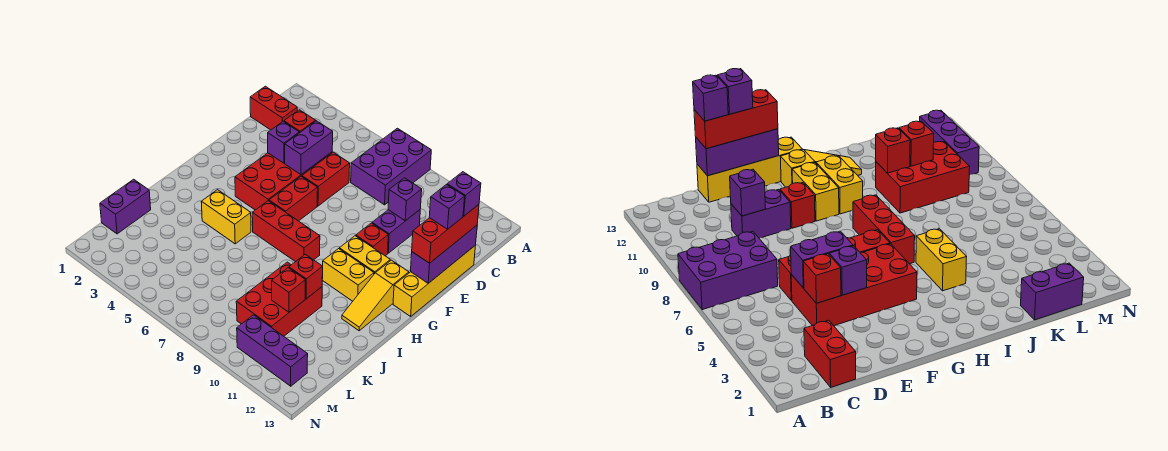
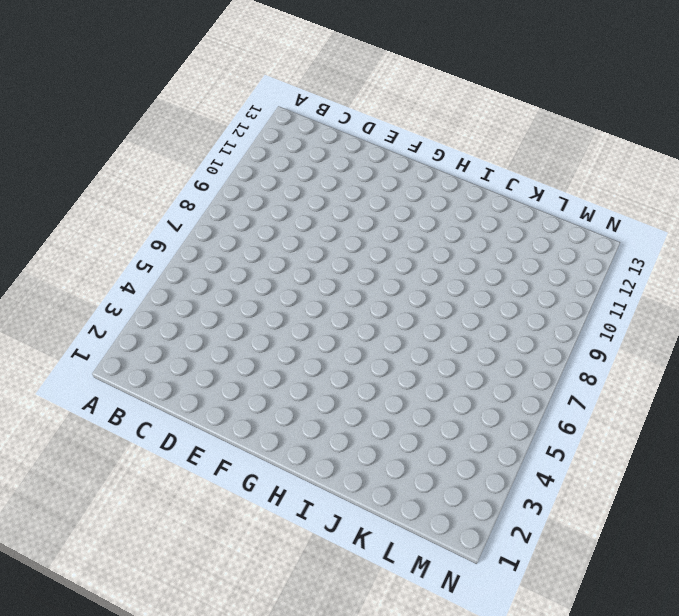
none -> purple 2x3 brick [351,128,431,205]
none -> red 1x2 brick [250,86,297,130]
none -> red 2x4 brick [235,152,332,210]

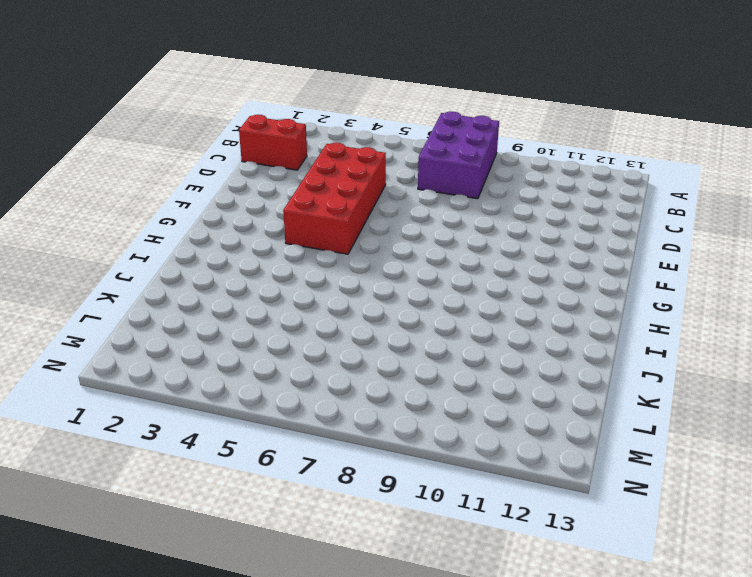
none -> red 1x2 brick [302,152,350,206]
none -> purple 1x2 brick [372,210,420,253]
none -> yellow 1x4 brick [393,246,475,316]

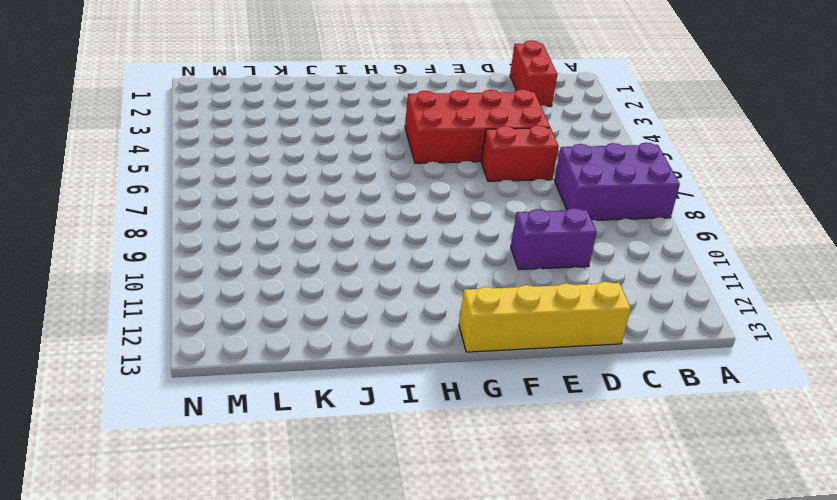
none -> red 1x2 brick [269,176,318,221]
none -> red 1x1 brick [356,223,388,256]
none -> yellow 1x2 brick [339,236,390,274]

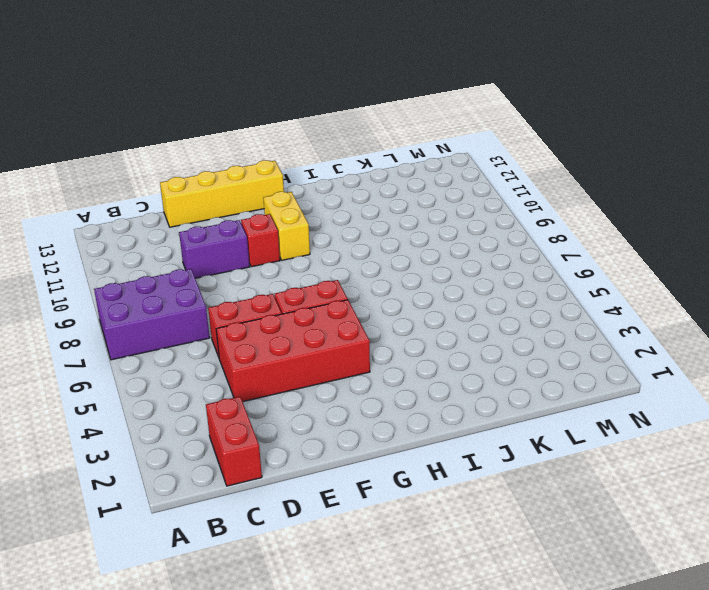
none -> yellow 1x3 slope [342,260,409,331]
none -> red 1x3 brick [252,201,320,262]
none -> yellow 1x2 brick [322,249,374,301]

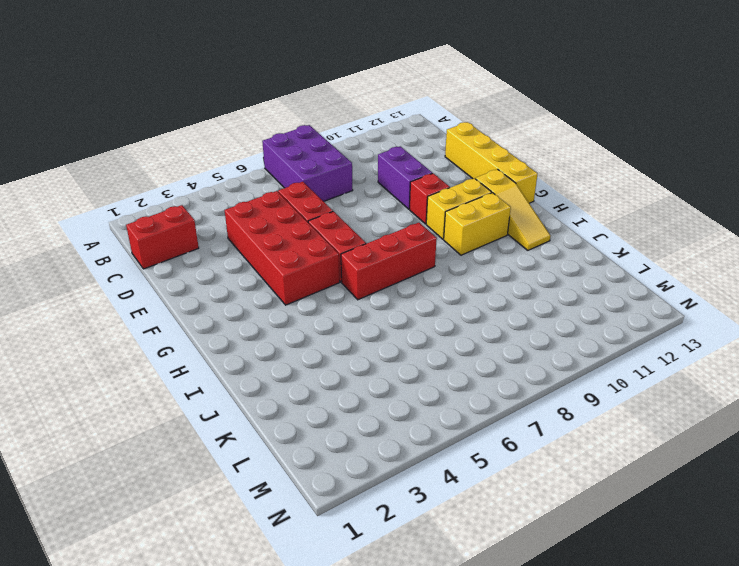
none -> yellow 1x2 brick [201,190,251,244]
none -> red 2x3 brick [236,262,322,336]
none -> purple 1x2 brick [100,179,151,234]

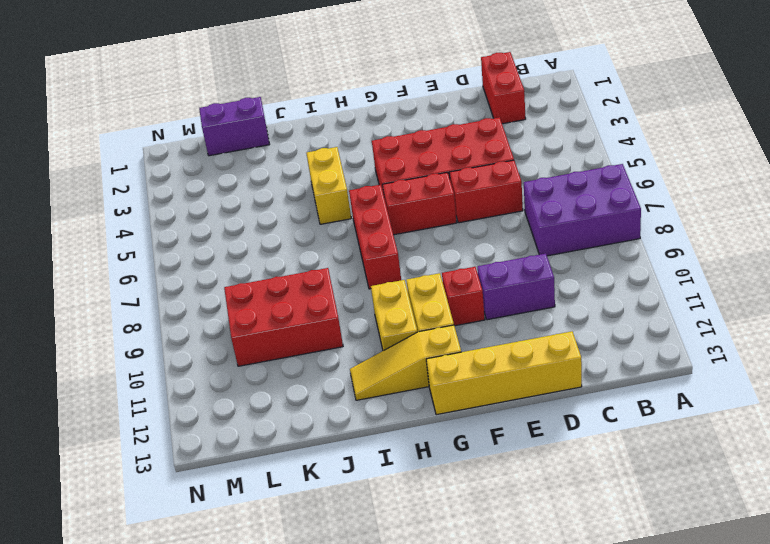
none -> purple 1x3 brick [237,315,308,386]
none -> red 1x1 brick [284,110,316,133]
none -> purple 1x2 brick [285,121,333,175]

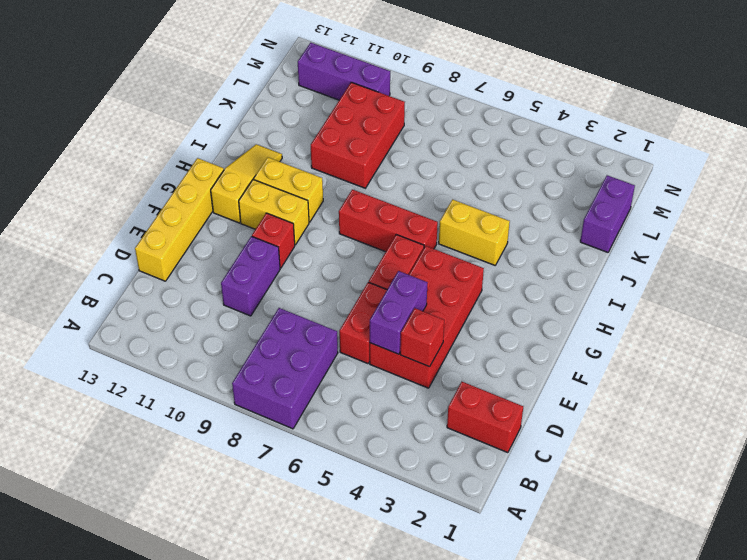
none -> purple 1x1 brick [388,178,422,221]
none -> purple 1x3 brick [411,225,477,283]
none -> purple 1x1 brick [268,122,299,163]

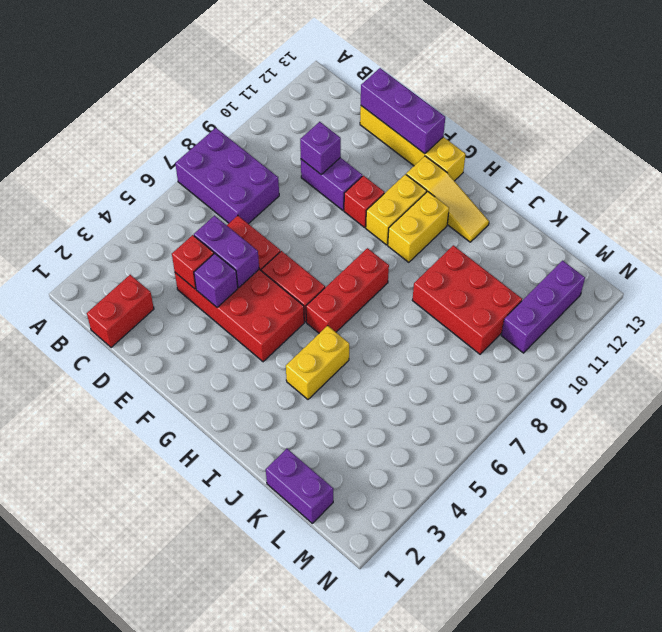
none -> red 1x1 brick [289,254,323,299]
none -> red 1x1 brick [272,268,305,312]
none -> red 1x3 brick [412,205,479,263]

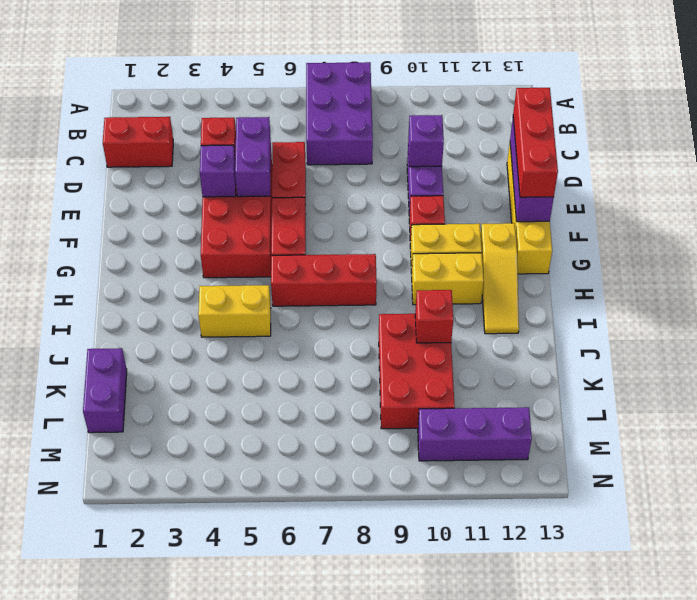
none -> red 1x1 brick [272,268,305,312]
none -> purple 1x1 brick [447,172,481,216]
none -> purple 1x1 brick [429,185,465,229]

